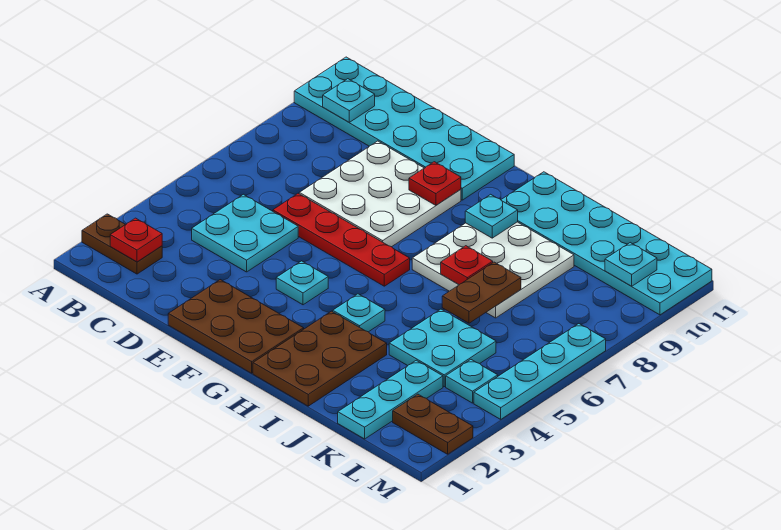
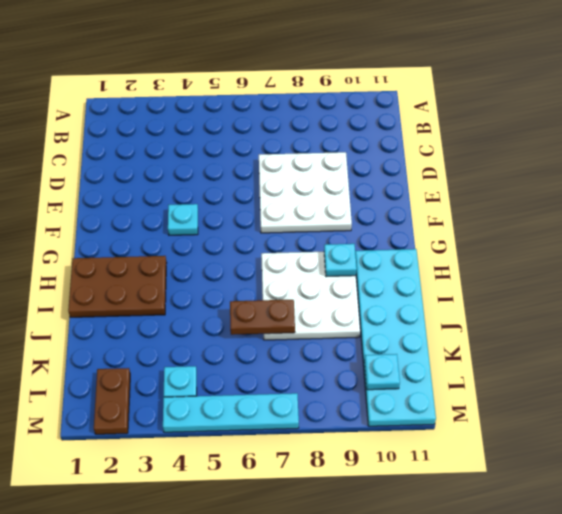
none -> brown 1x2 plate [82,214,162,274]
none -> cyan 2x6 plate [294,57,514,200]
none -> cyan 2x2 plate [192,194,298,272]

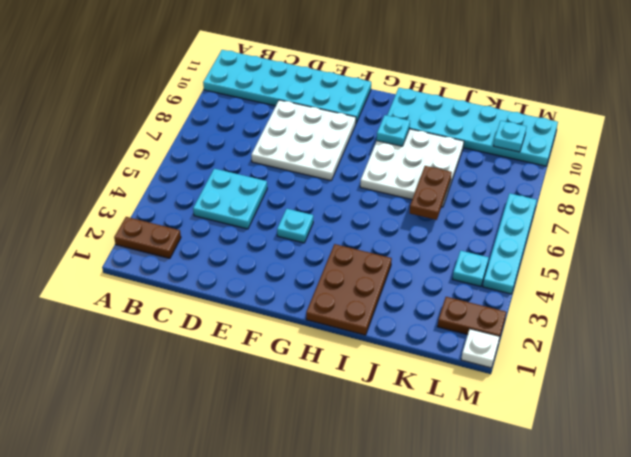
white 1x1 plate [461,329,500,368] -> none
none -> red 1x4 plate [273,193,410,286]
none -> brown 2x3 plate [168,280,304,373]
none -> cyan 1x1 plate [333,294,385,332]

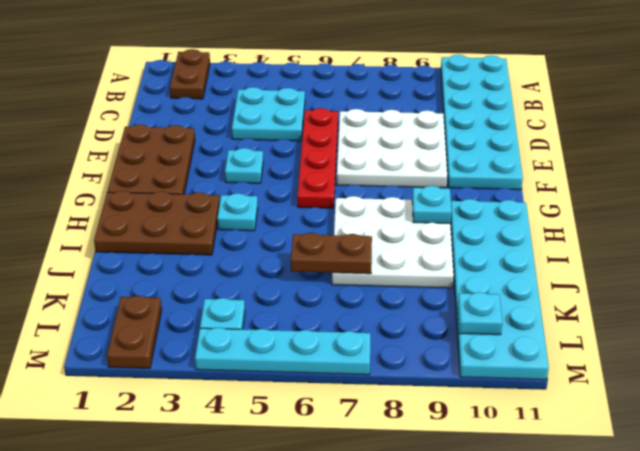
none -> cyan 2x2 plate [389,309,496,387]
none -> cyan 1x3 plate [338,360,443,439]
none -> red 1x1 plate [110,218,162,262]

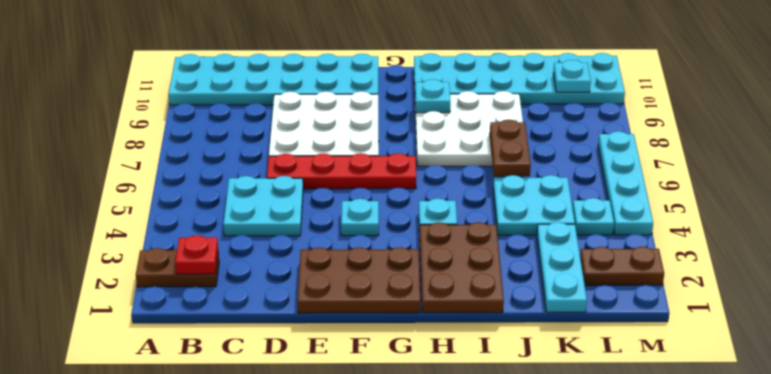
none -> cyan 1x1 plate [323,79,375,122]
none -> red 1x1 plate [409,162,461,205]
none -> red 1x1 plate [441,246,493,285]

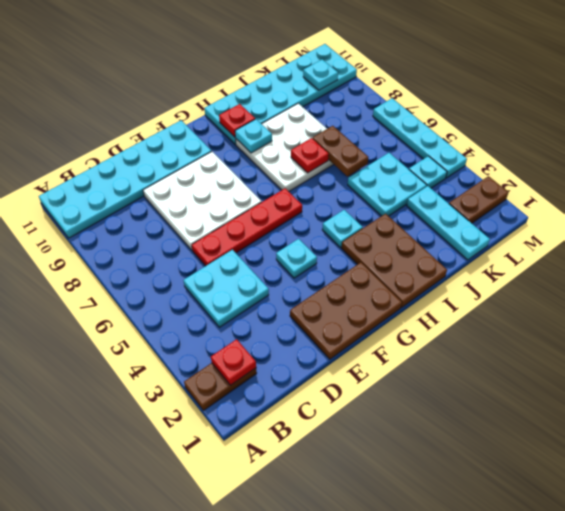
red 1x1 plate [219,104,255,137] -> red 1x1 plate moved to [409,162,461,205]
none -> cyan 1x1 plate [323,79,375,122]

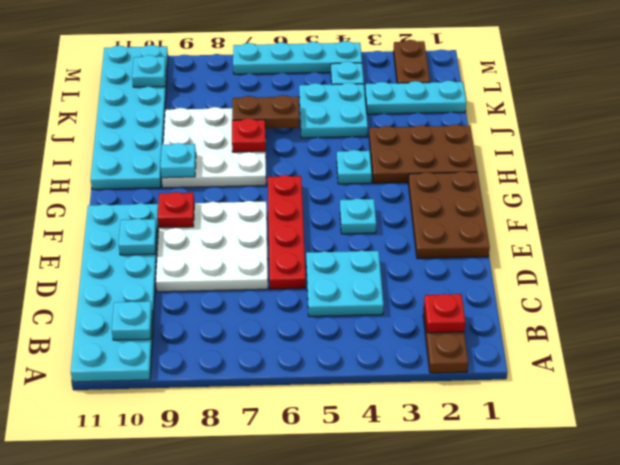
cyan 1x1 plate [119,219,157,255] -> none

